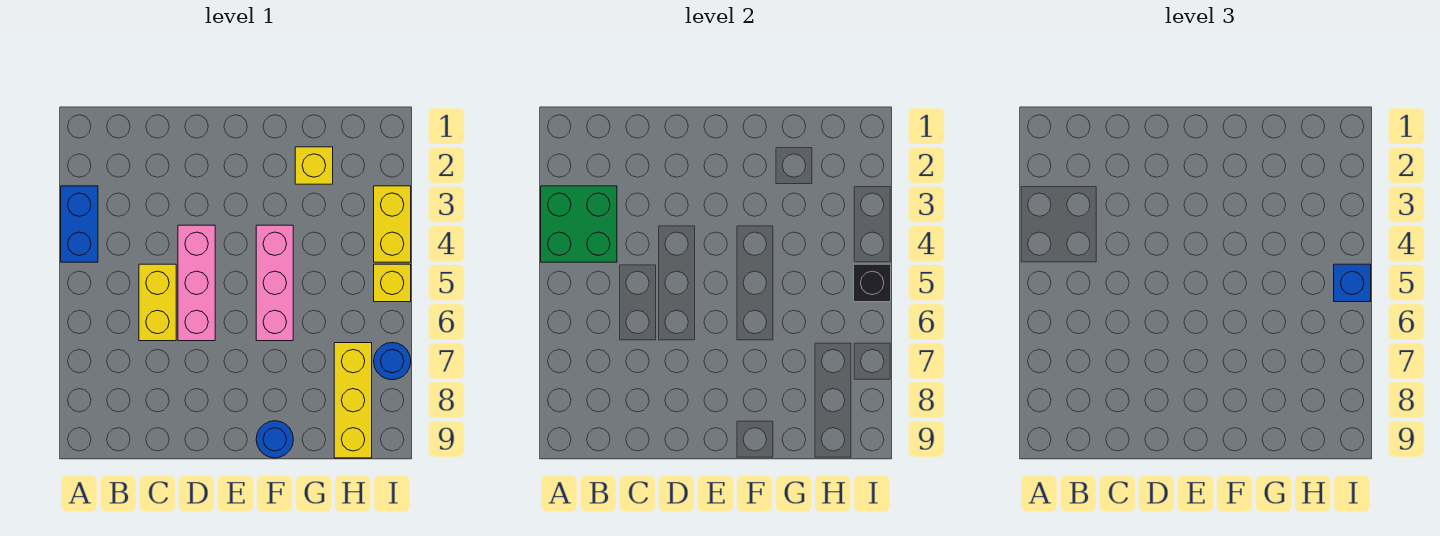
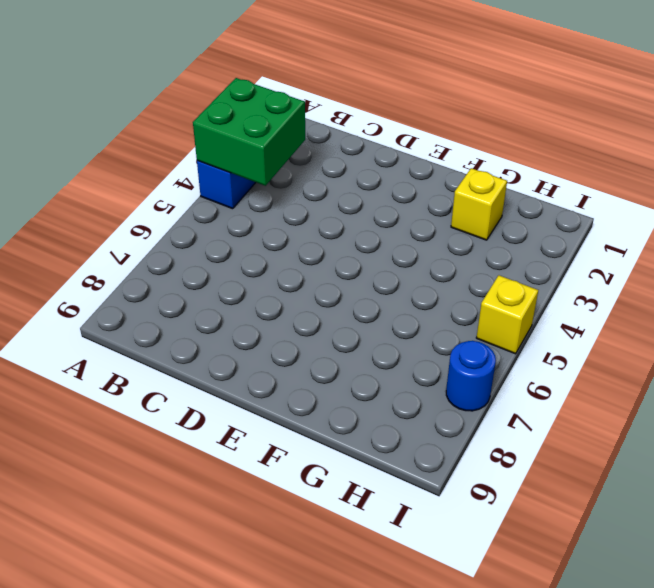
none -> yellow 1x2 brick [139,264,176,341]
none -> pink 1x3 brick [178,225,215,341]
none -> pink 1x3 brick [256,225,293,341]

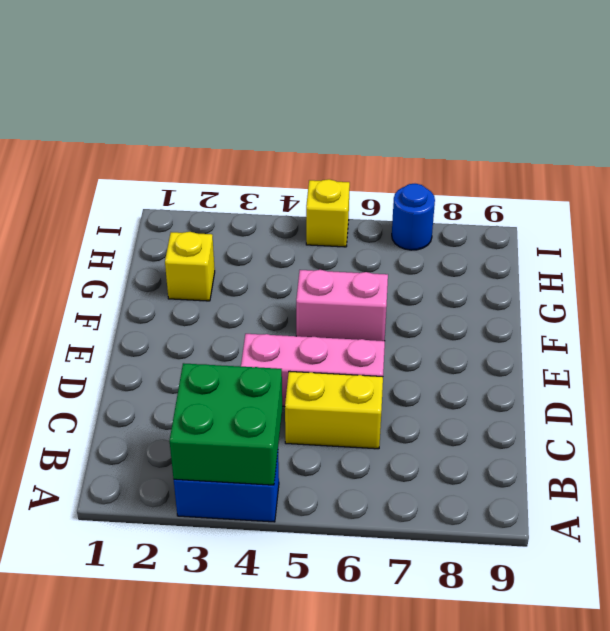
pink 1x2 brick [296,270,388,341] -> pink 1x3 brick [256,225,293,341]
none -> blue 1x1 round brick [256,421,293,458]
none -> yellow 1x3 brick [334,343,372,458]
none -> yellow 1x2 brick [374,186,411,262]

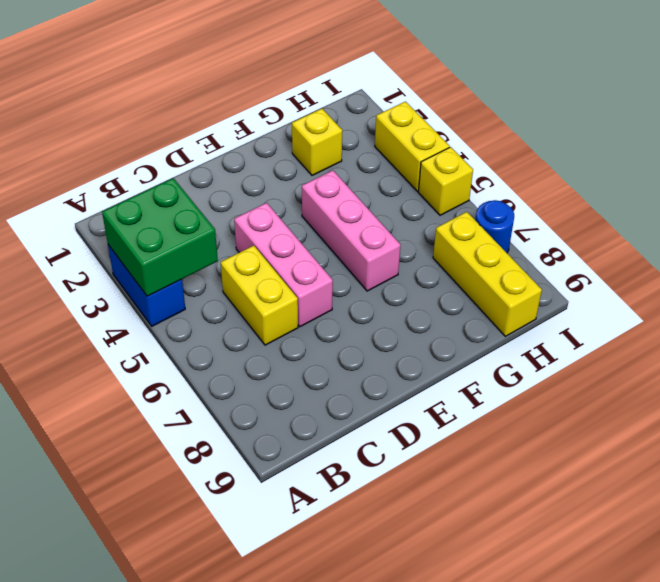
none -> blue 1x1 round brick [256,421,293,458]
none -> black 1x1 brick [854,264,891,302]
none -> blue 1x1 brick [1334,264,1371,302]

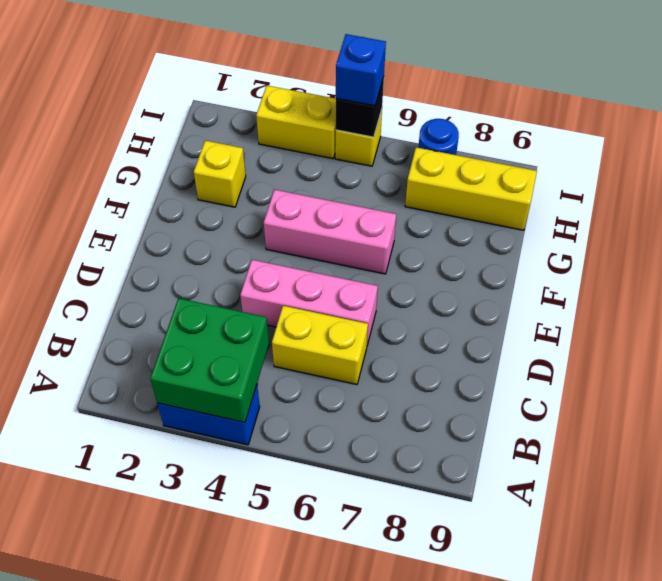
none -> blue 1x1 round brick [256,421,293,458]

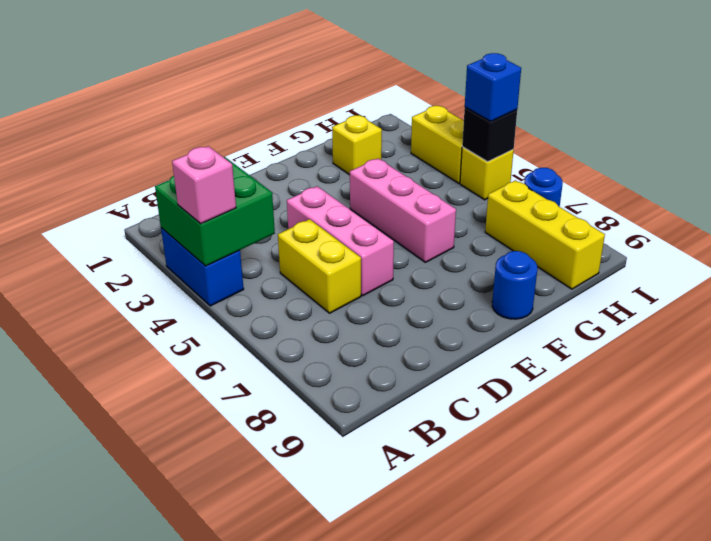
pink 1x1 brick [172,146,236,224] -> none

